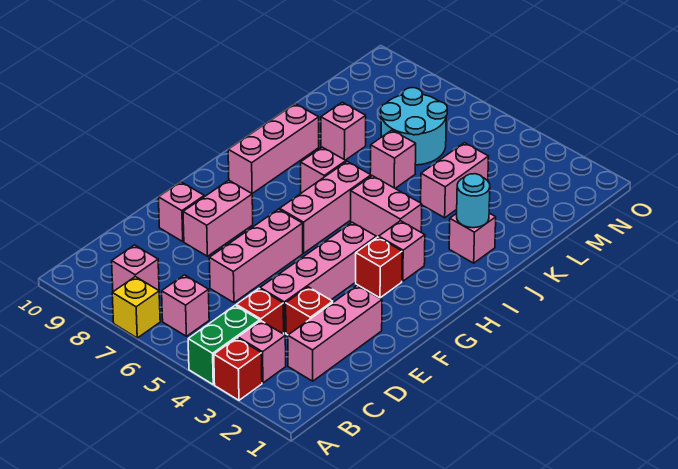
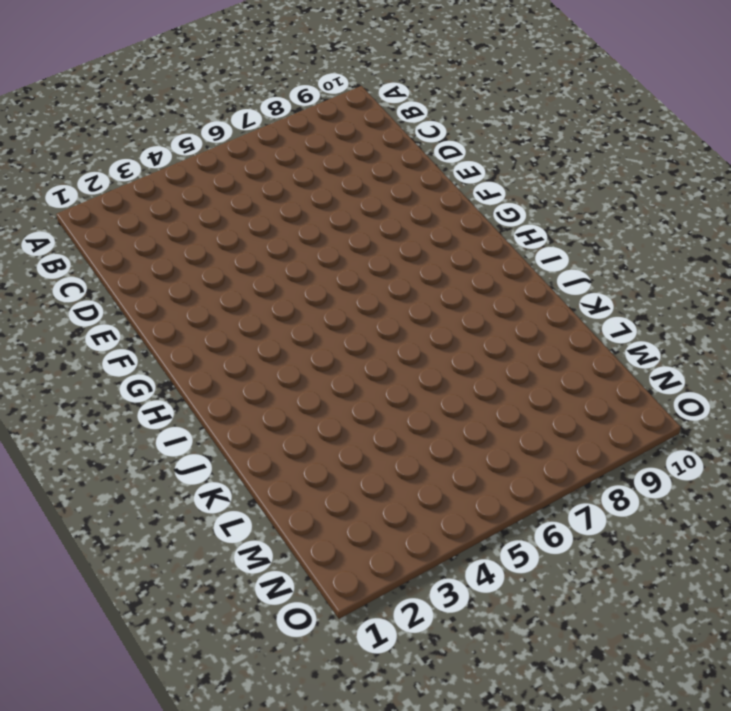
none -> red 1x1 brick [214,338,262,400]
none -> green 1x2 brick [188,305,260,384]
none -> yellow 1x1 brick [112,277,160,338]

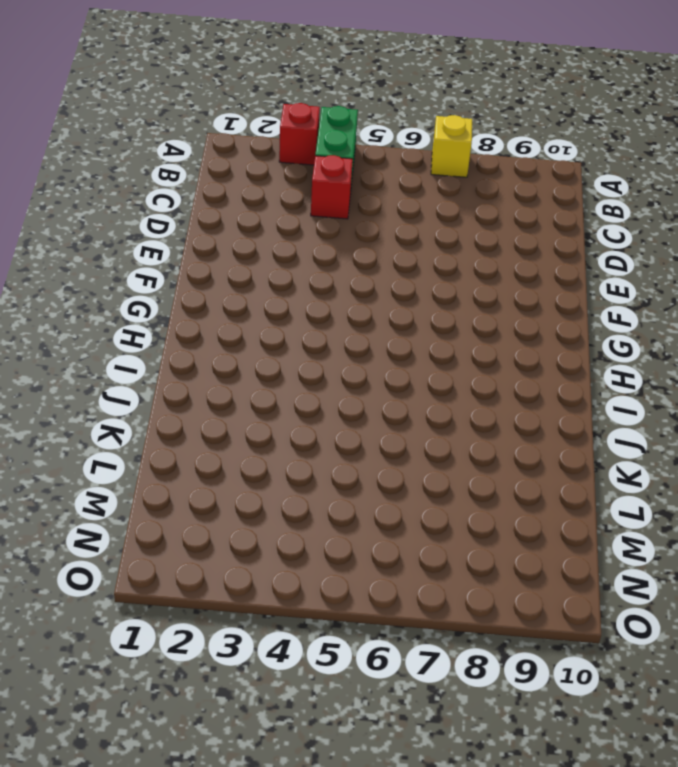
none -> pink 1x1 brick [238,321,286,383]
none -> pink 1x1 brick [162,275,209,336]
none -> pink 1x1 brick [112,245,159,292]

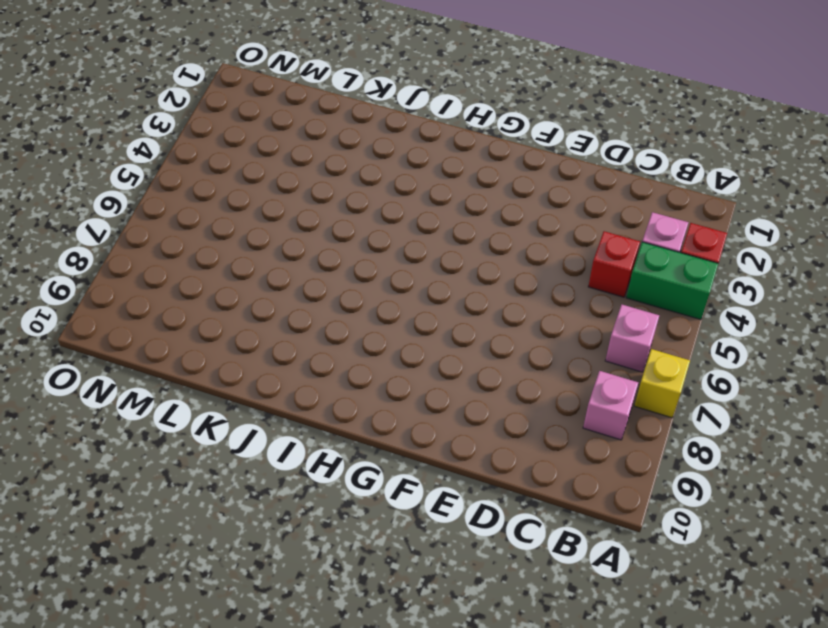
none -> pink 1x3 brick [288,285,382,381]
none -> red 1x1 brick [286,287,333,335]
none -> pink 1x4 brick [260,222,376,333]

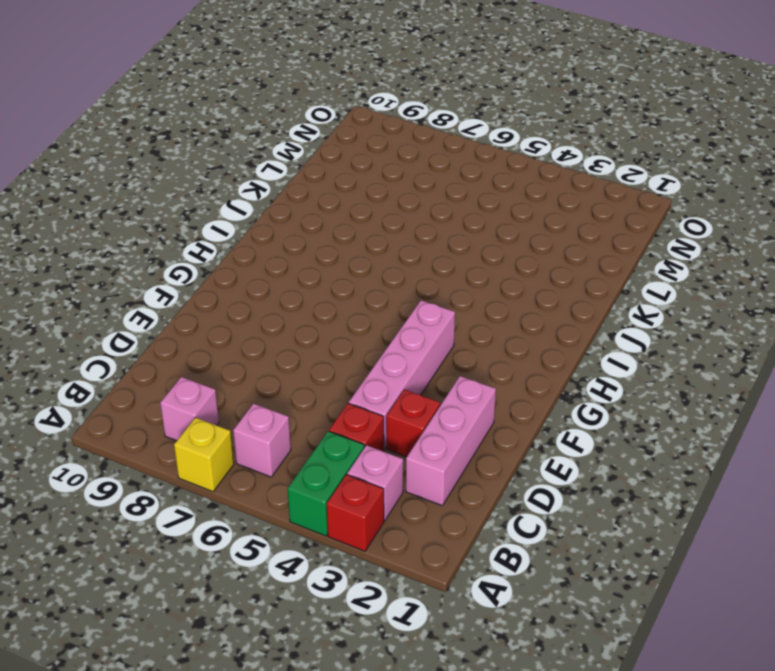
none -> pink 1x3 brick [209,209,303,303]
none -> pink 1x2 brick [183,180,253,256]
none -> pink 1x1 brick [158,182,204,241]

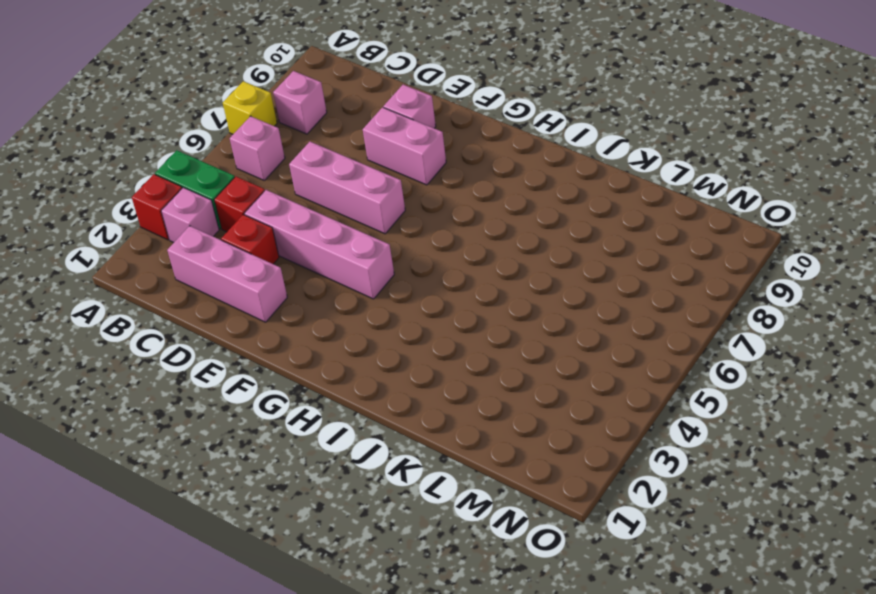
none -> red 1x1 brick [356,237,402,298]
none -> pink 1x3 brick [280,161,371,253]
none -> pink 1x1 brick [379,221,425,281]

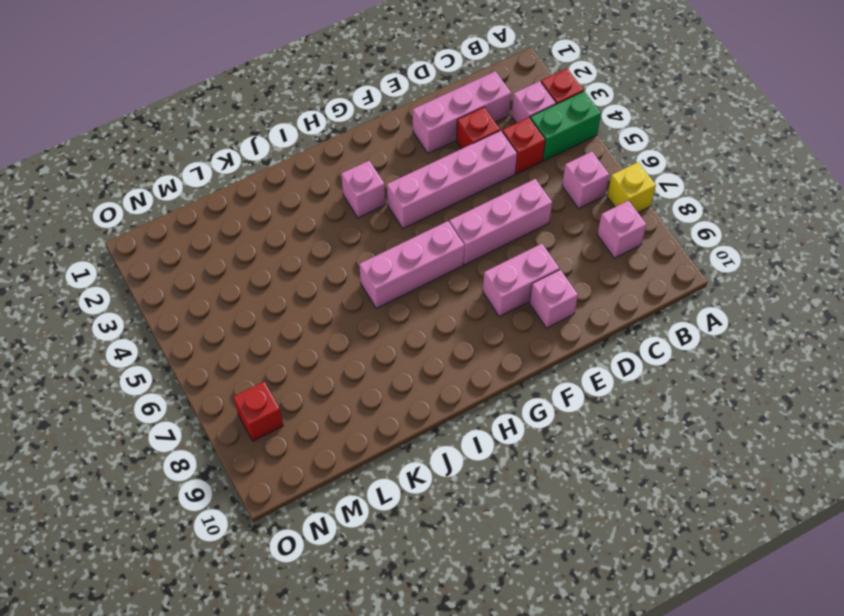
red 1x1 brick [233,382,283,441] -> red 1x1 brick moved to [356,237,402,298]
none -> pink 1x3 brick [228,104,319,194]
none -> pink 1x2 brick [351,176,422,237]
none -> pink 1x1 brick [301,147,346,193]

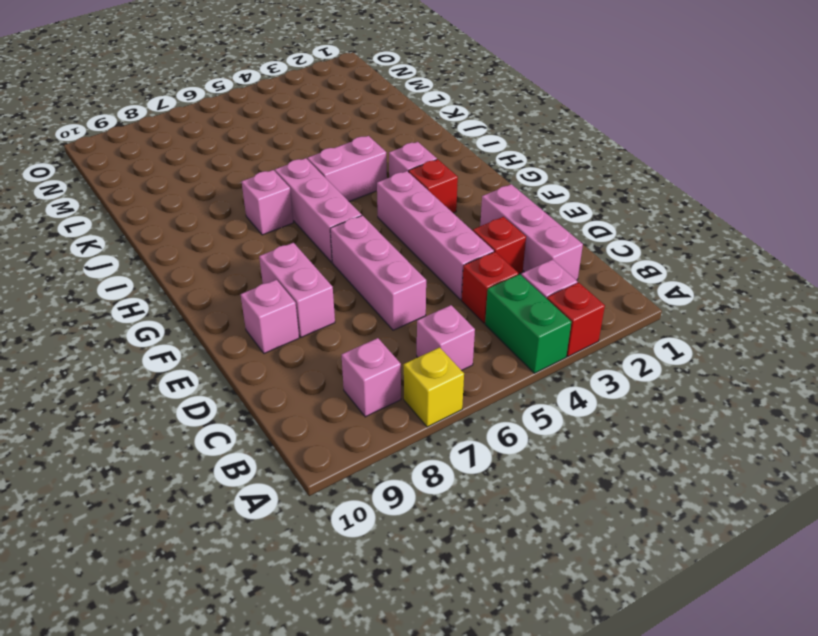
none -> pink 1x3 brick [228,104,319,194]
none -> pink 1x1 brick [449,213,496,263]
none -> pink 1x2 brick [421,143,489,218]

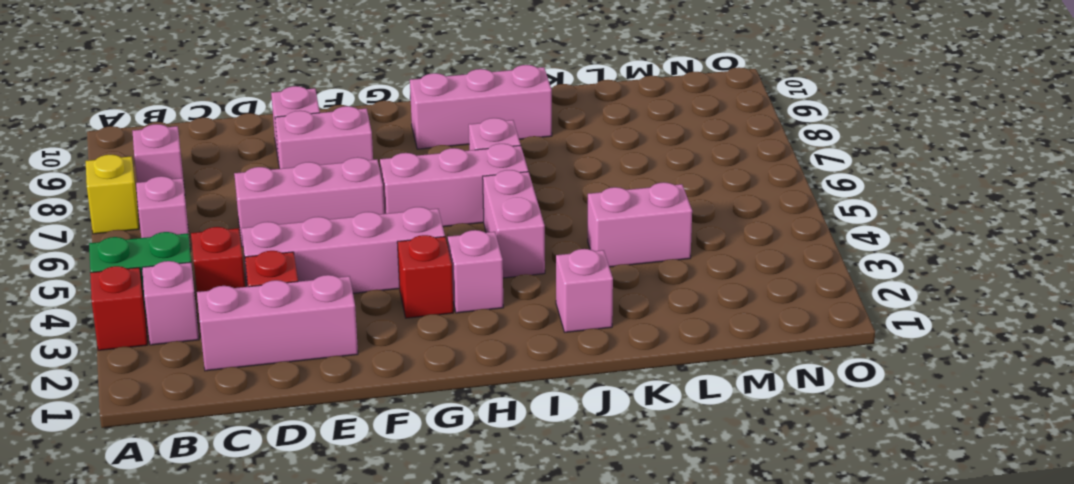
none -> pink 1x1 brick [370,130,416,188]
none -> pink 1x1 brick [321,102,366,160]
none -> cyan 2x2 round brick [381,88,447,165]

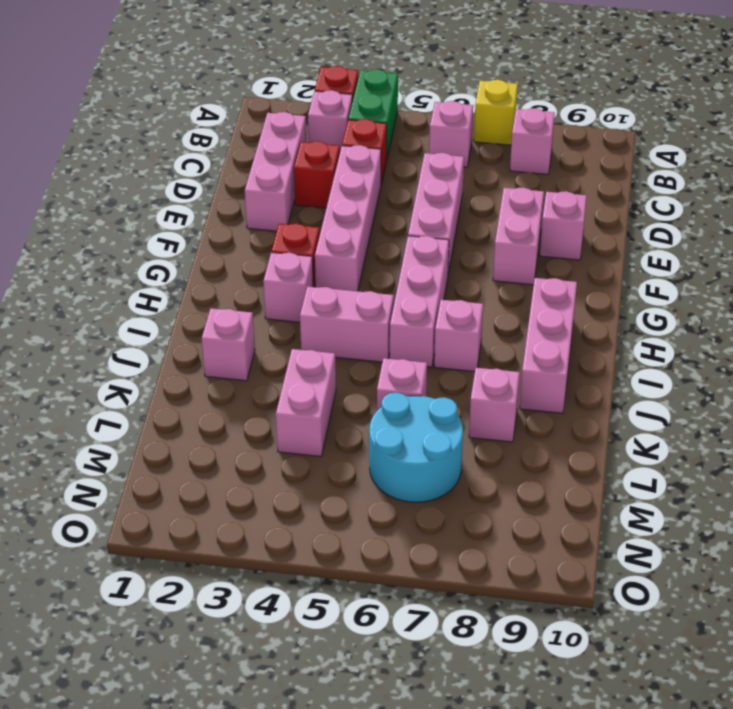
none -> cyan 1x1 round brick [457,174,490,228]

